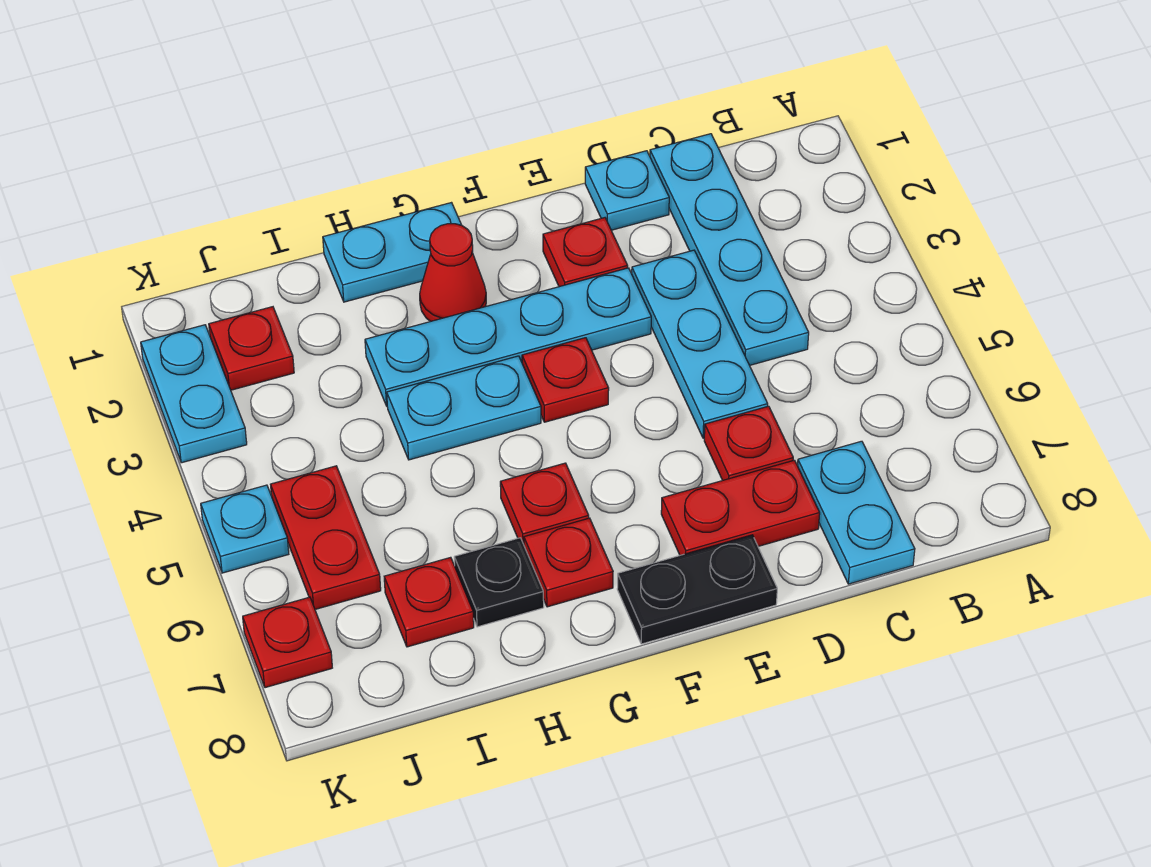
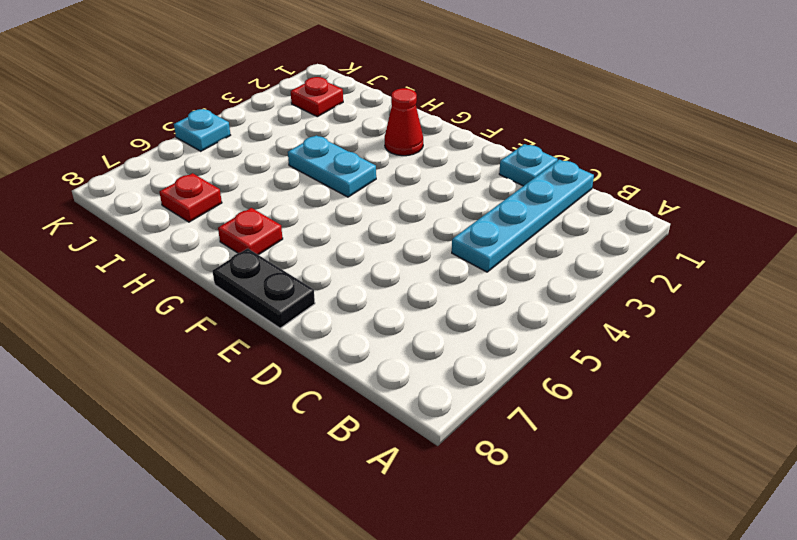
none -> cyan 1x2 plate [797,441,915,584]
none -> cyan 1x3 plate [632,250,768,438]
none -> red 1x1 plate [704,406,793,480]

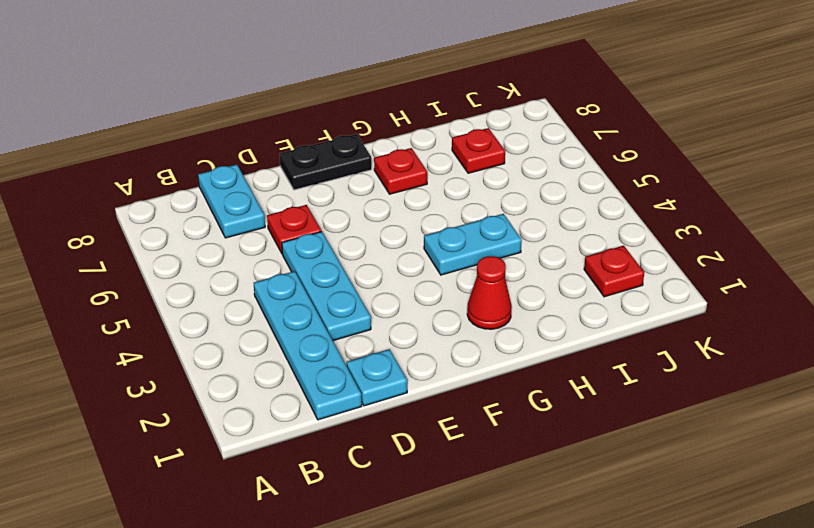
none -> red 1x2 plate [661,460,820,555]
none -> red 1x1 plate [543,218,628,287]
none -> cyan 1x4 plate [365,268,651,406]

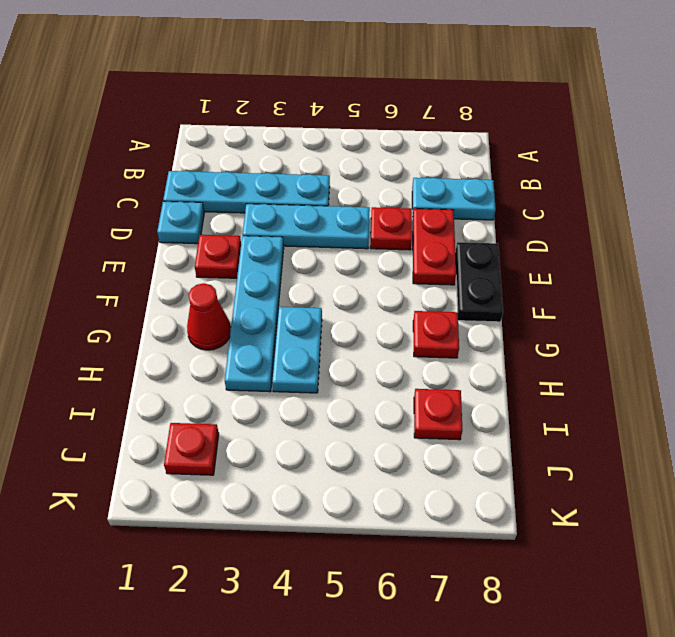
none -> red 1x1 plate [522,338,609,422]
none -> cyan 1x2 plate [323,203,473,302]
none -> red 1x1 plate [500,463,589,544]

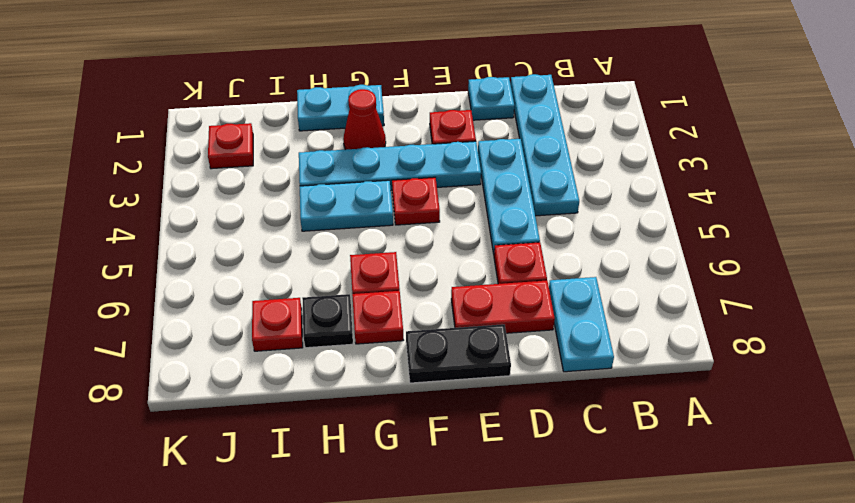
none -> red 1x2 plate [270,466,381,609]
none -> cyan 1x2 plate [141,325,247,463]
none -> cyan 1x1 plate [201,485,289,573]

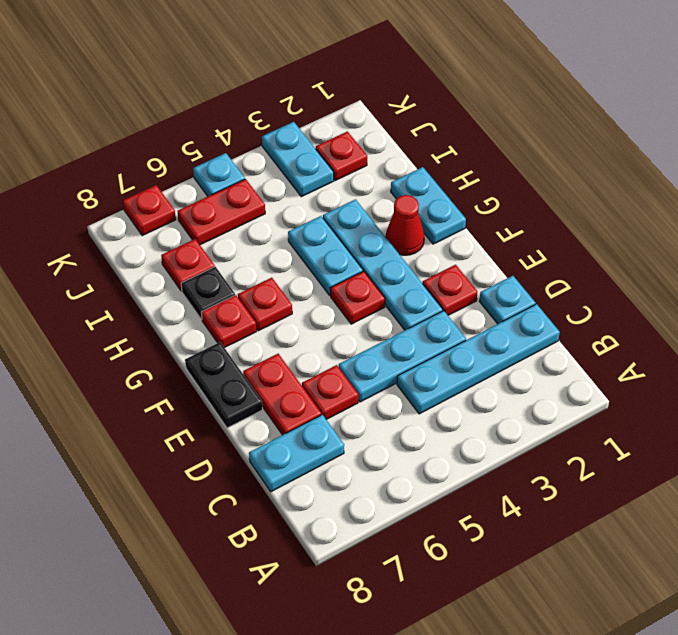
cyan 1x2 plate [262,122,334,197] -> cyan 1x2 plate turned to [141,325,247,463]

